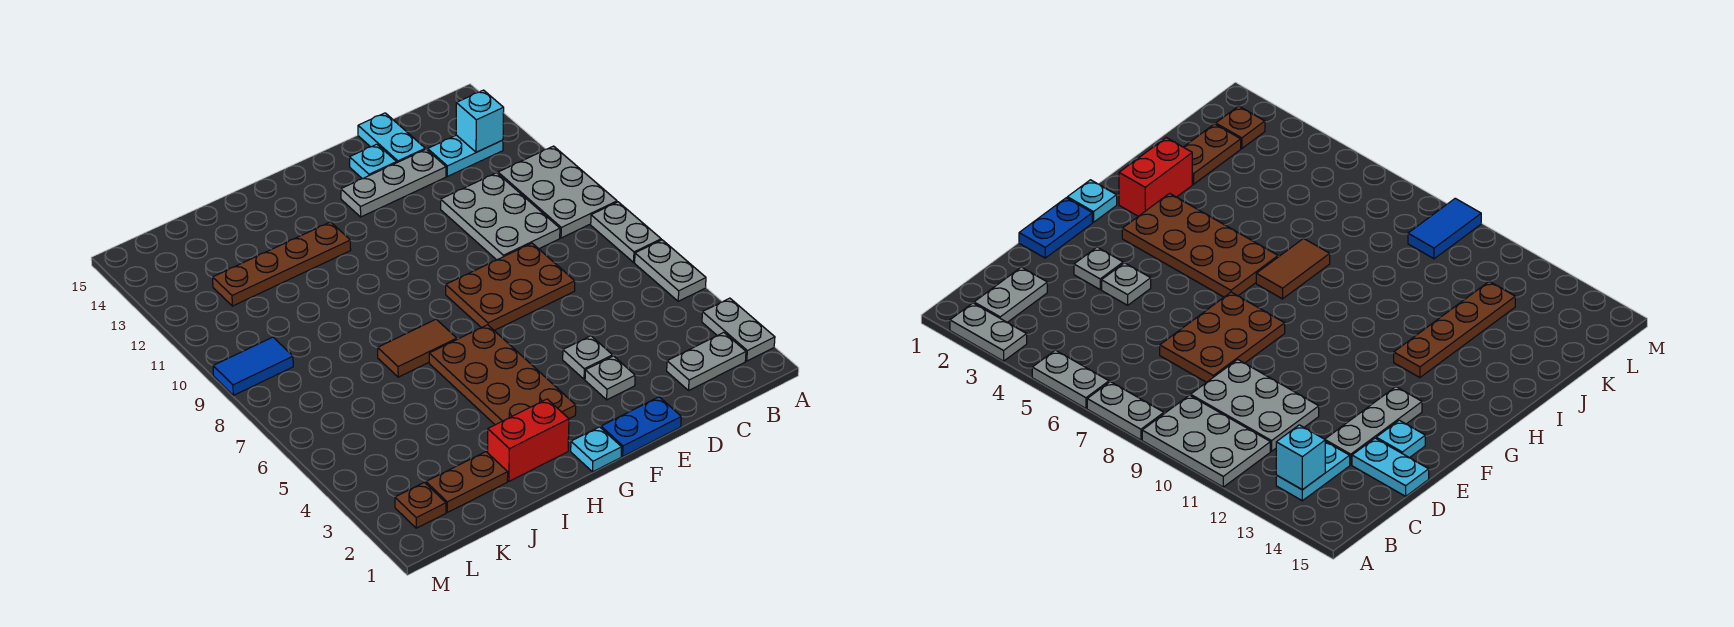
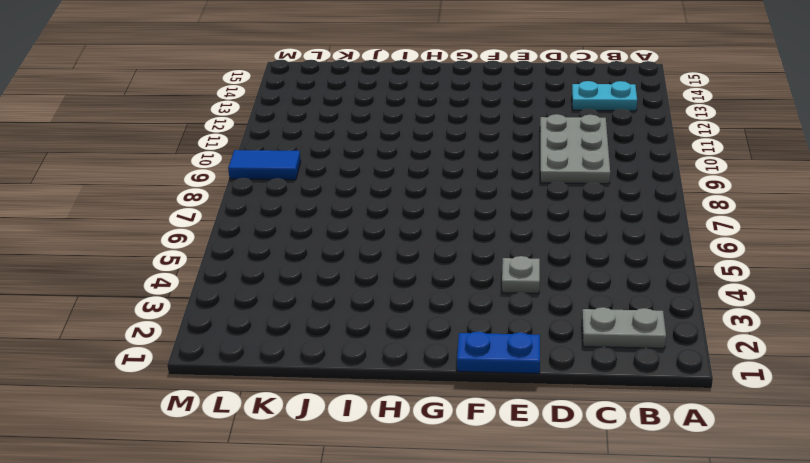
none -> grey 1x2 plate [702,298,775,361]
none -> grey 1x2 plate [635,240,706,301]
none -> grey 1x2 plate [591,202,661,262]

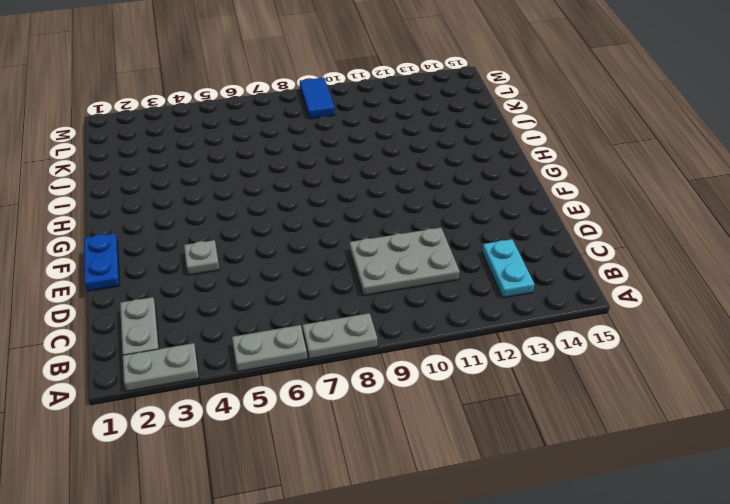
none -> grey 2x3 plate [498,146,617,238]
none -> brown 2x3 plate [446,243,575,330]
none -> grey 1x3 plate [341,149,446,217]

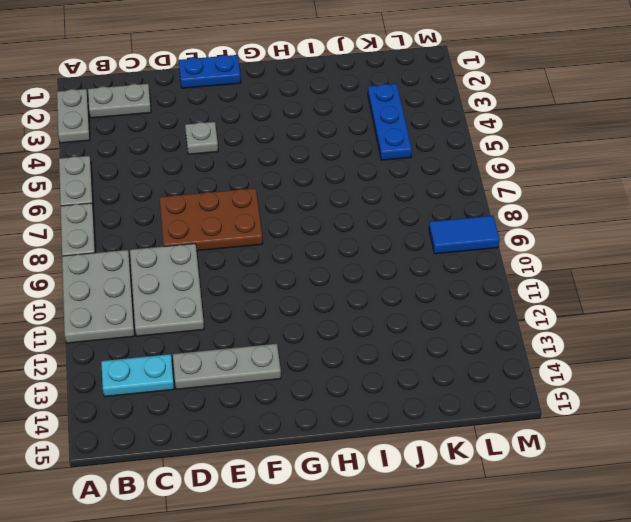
blue 1x3 plate [368,84,412,160] -> none
none -> cyan 1x2 plate [358,113,425,163]
none -> grey 1x1 plate [585,356,635,400]
none -> cyan 1x1 plate [349,144,397,179]

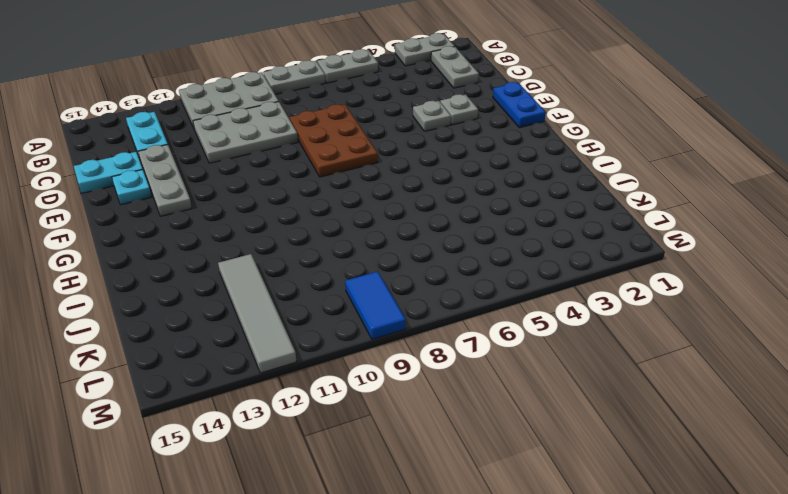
grey 1x4 tile [218,254,296,373] -> brown 1x4 plate [213,222,351,306]
none -> cyan 1x1 plate [571,427,622,472]
none -> brown 2x4 plate [429,325,576,425]
none -> red 1x2 brick [488,399,569,481]

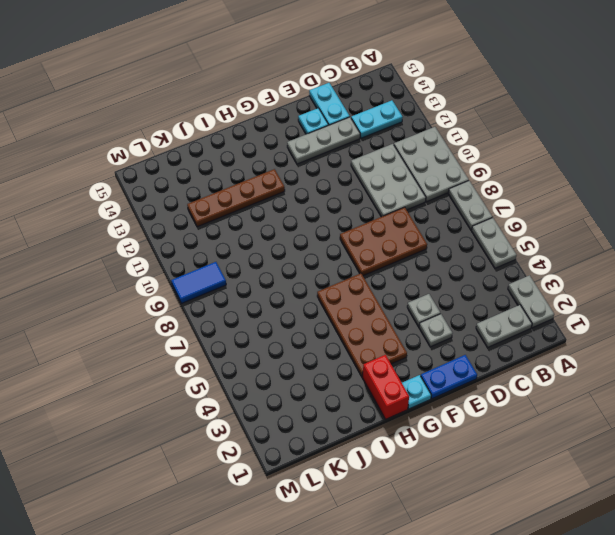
red 1x2 brick [362,355,409,419] -> red 1x2 brick turned to [488,399,569,481]
none -> brown 1x2 tile [378,319,457,377]
none -> brown 1x2 plate [426,452,508,512]
none -> brown 1x1 plate [395,482,446,528]

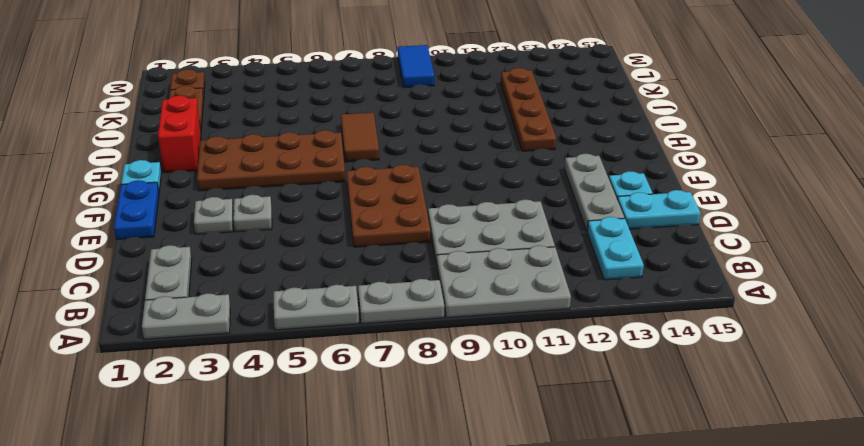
none -> cyan 1x1 brick [456,90,504,152]

